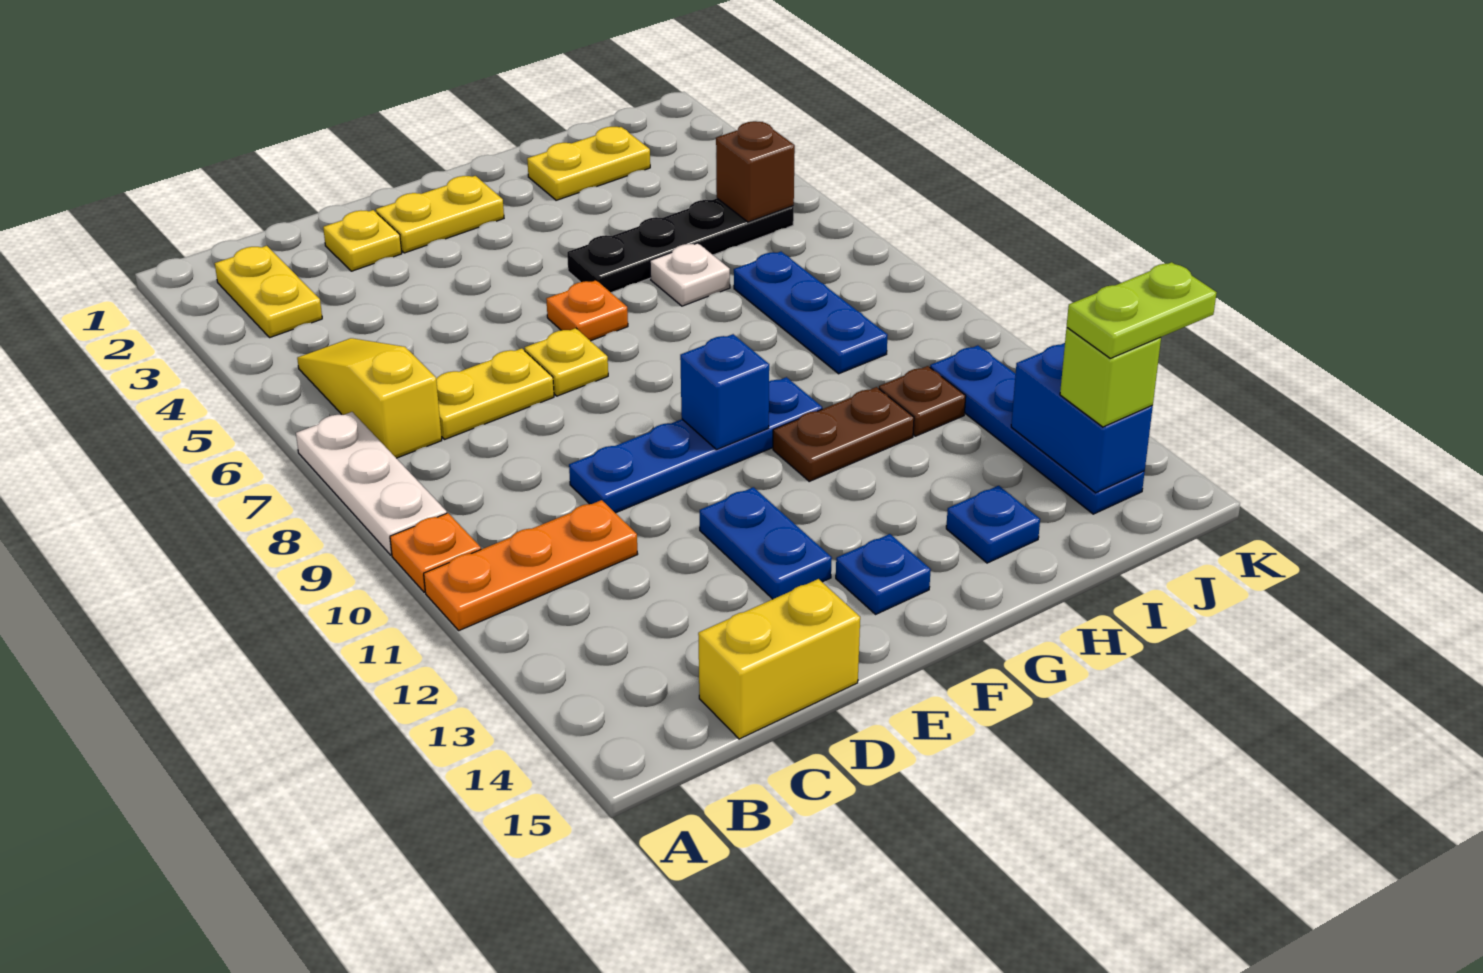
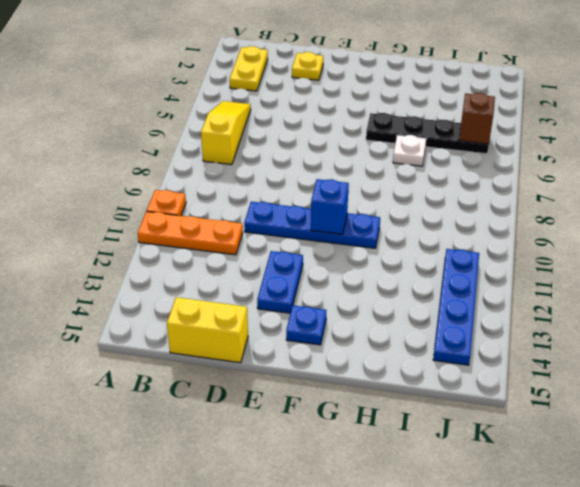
none -> white 1x3 plate [296,412,447,555]
none -> yellow 1x2 plate [436,348,554,439]
none -> yellow 1x2 plate [376,176,504,253]

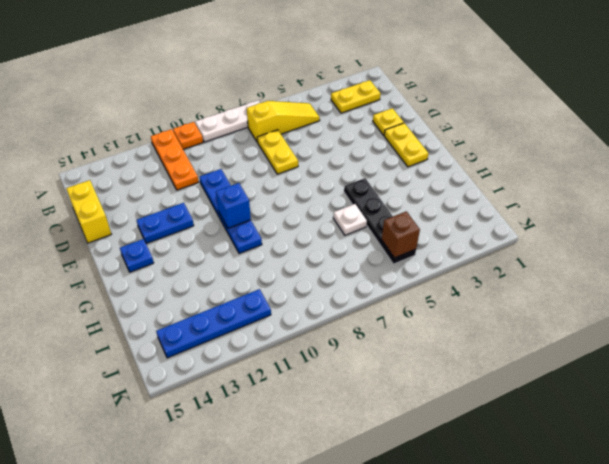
none -> yellow 1x1 plate [525,328,608,396]
none -> orange 1x1 plate [546,280,628,341]
none -> brown 1x2 plate [773,387,914,481]

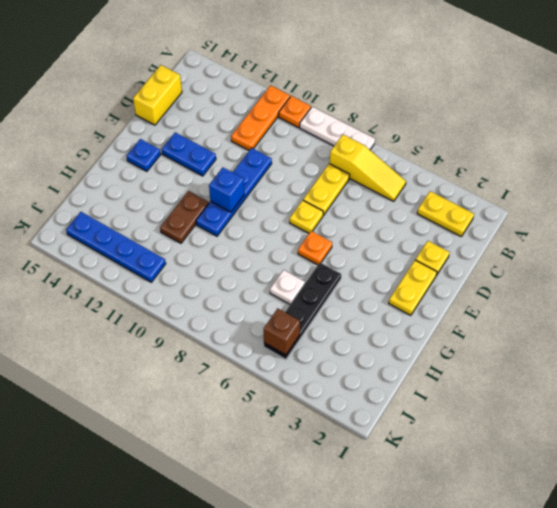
none -> yellow 1x2 plate [527,127,650,200]
none -> blue 1x1 plate [946,486,1040,563]
none -> blue 1x3 plate [734,252,888,374]

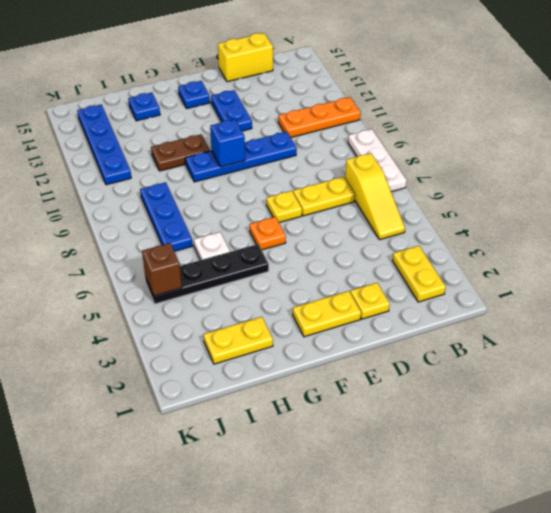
none -> orange 1x1 plate [390,513,481,592]
none -> brown 1x1 plate [879,366,966,436]
none -> blue 1x2 brick [1011,343,1153,493]

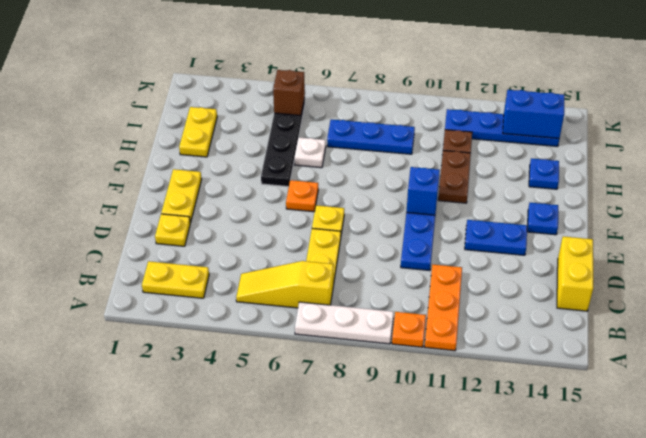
none -> lime 1x1 brick [1060,328,1161,427]
none -> lime 1x2 plate [1067,262,1217,358]

